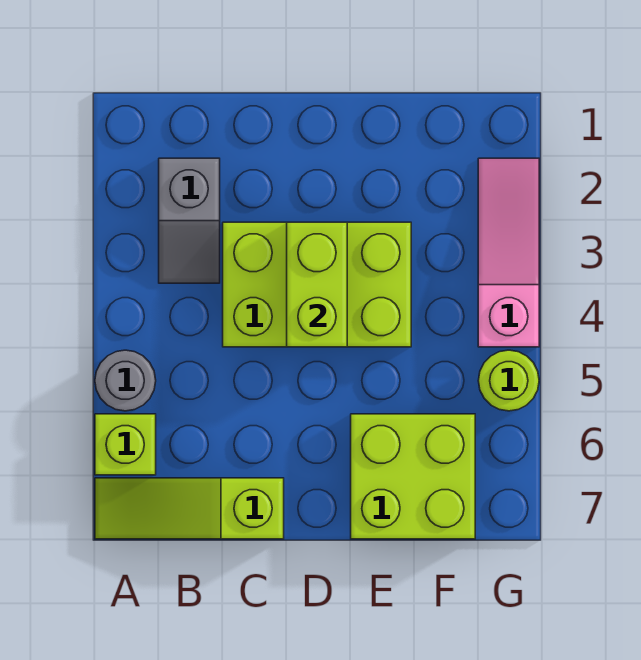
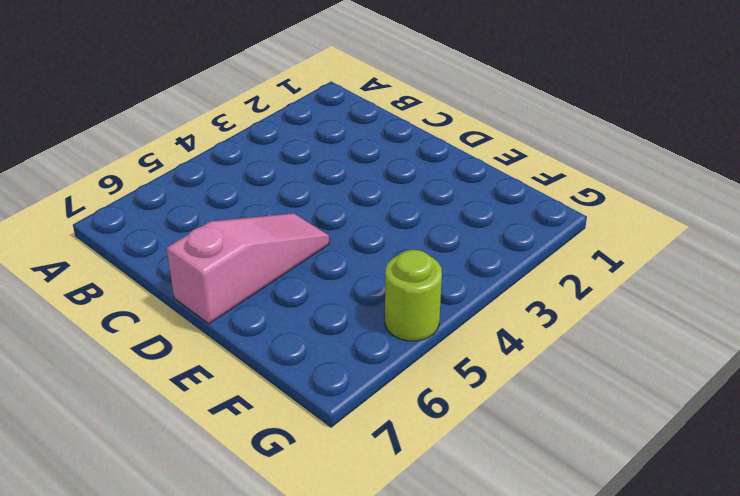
pink 1x3 slope [167,213,329,324] -> pink 1x3 slope moved to [478,158,539,347]
none -> grey 1x1 round brick [95,350,156,411]
none -> lime 1x1 brick [95,414,156,475]

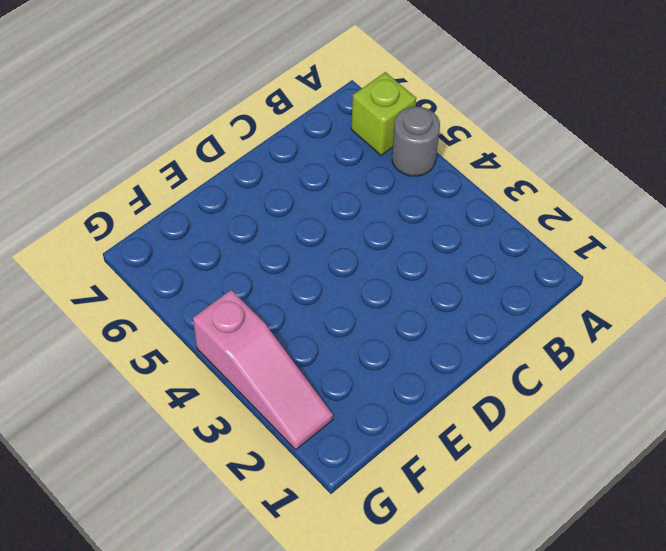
none -> lime 1x3 slope [95,478,284,539]
none -> grey 1x2 slope [159,158,220,283]

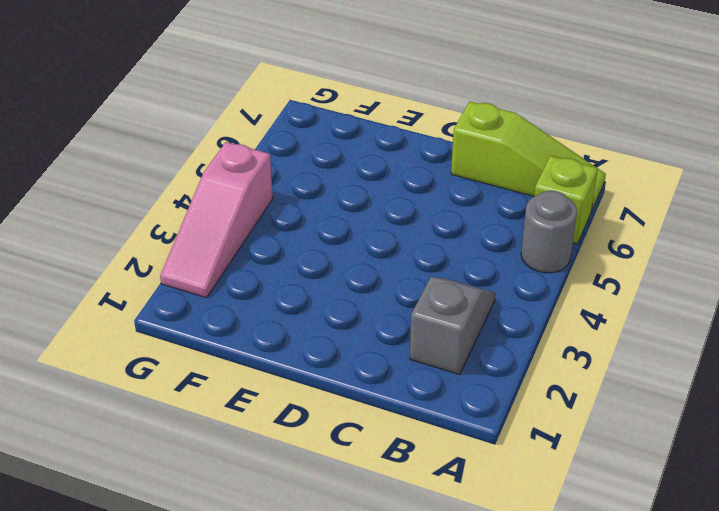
none -> lime 2x3 brick [223,222,411,347]
none -> lime 2x2 brick [351,414,475,539]

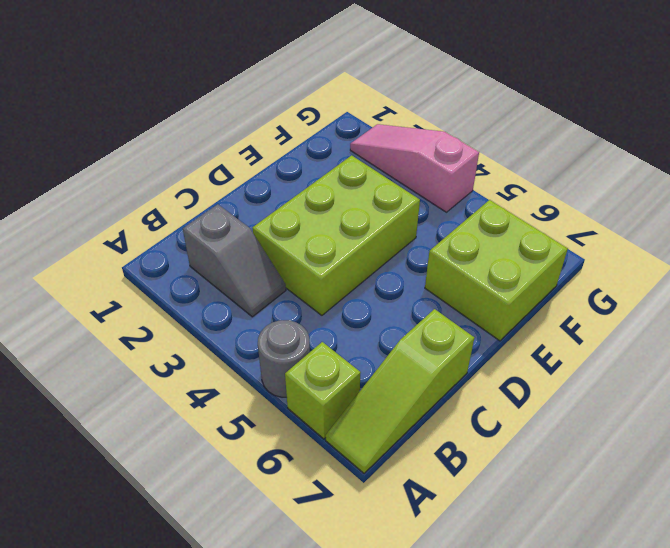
none -> lime 1x1 round brick [478,350,539,411]
none -> lime 1x2 brick [287,222,347,347]

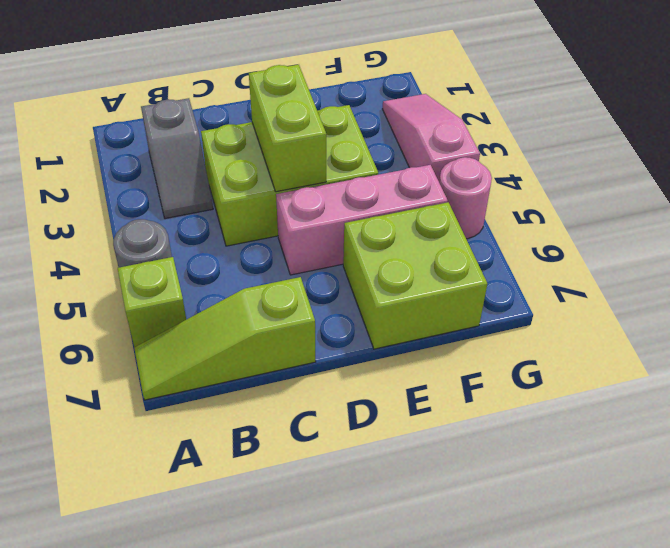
pink 1x3 brick [276,165,448,275] -> none
pink 1x1 round brick [439,157,492,239] -> lime 1x1 round brick [478,350,539,411]

